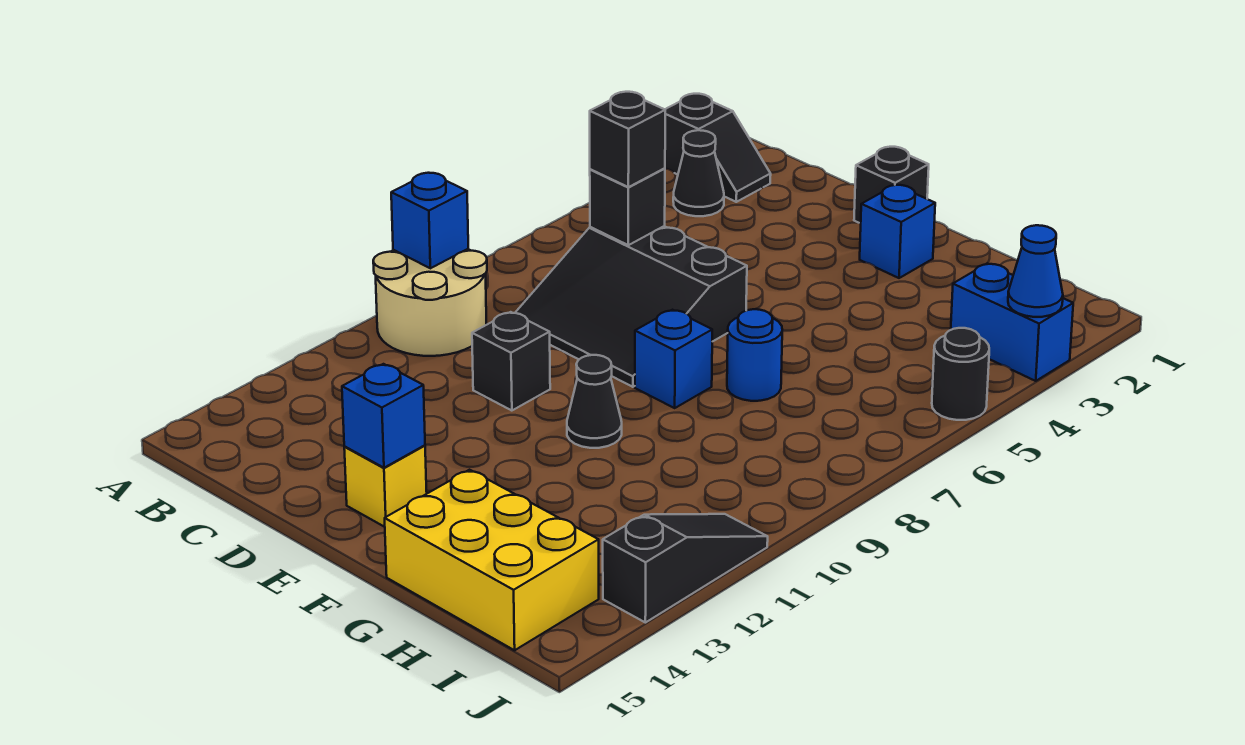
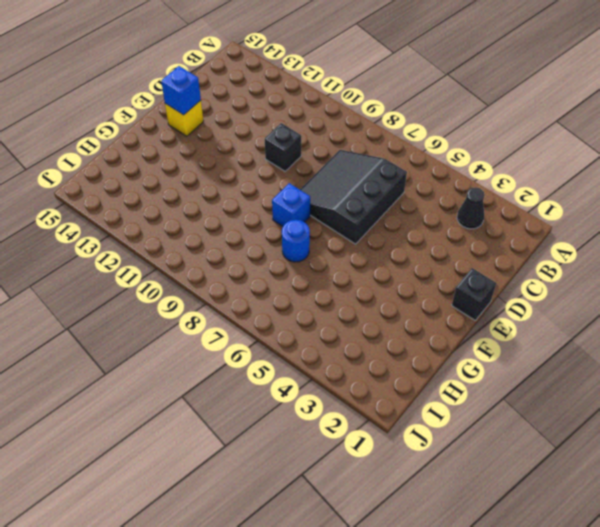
none -> black 1x2 slope [665,94,771,202]
none -> tan 2x2 round brick [373,249,487,356]
none -> blue 1x1 brick [860,185,935,278]

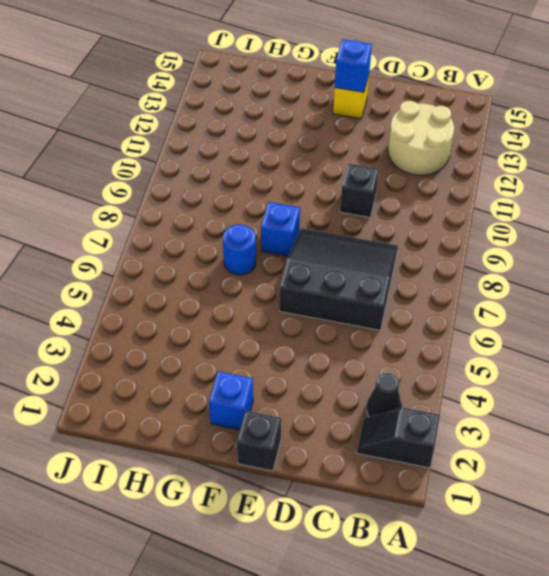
tan 2x2 round brick [388,101,454,175] -> tan 2x2 round brick moved to [373,249,487,356]
none -> black 1x1 cone [567,355,622,448]
none -> yellow 2x3 brick [385,470,599,650]
none -> blue 1x2 brick [951,263,1073,381]

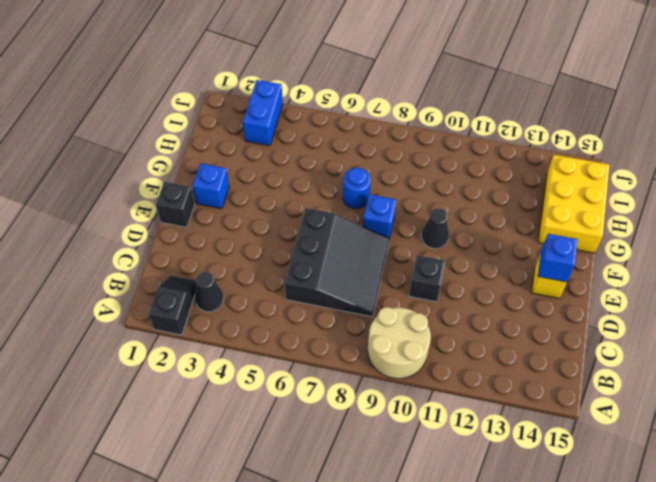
none -> black 1x1 round brick [932,328,989,420]
none -> black 1x3 slope [603,514,768,623]
none -> blue 1x1 brick [391,173,468,268]

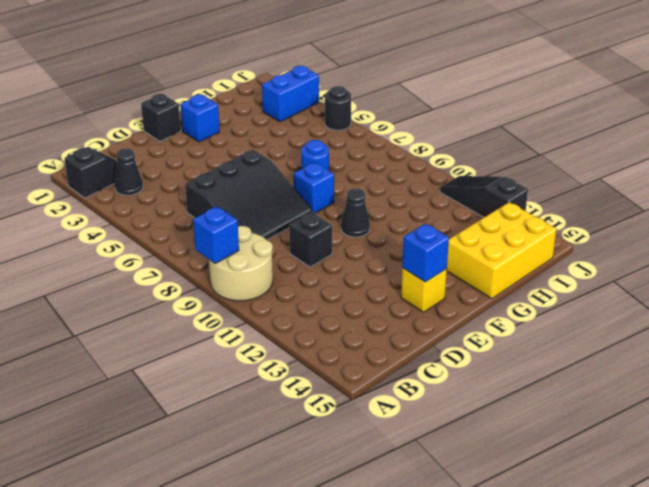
none -> black 1x1 brick [590,168,665,245]
none -> blue 1x1 cone [1008,225,1063,317]
none -> black 1x1 brick [590,92,665,187]

